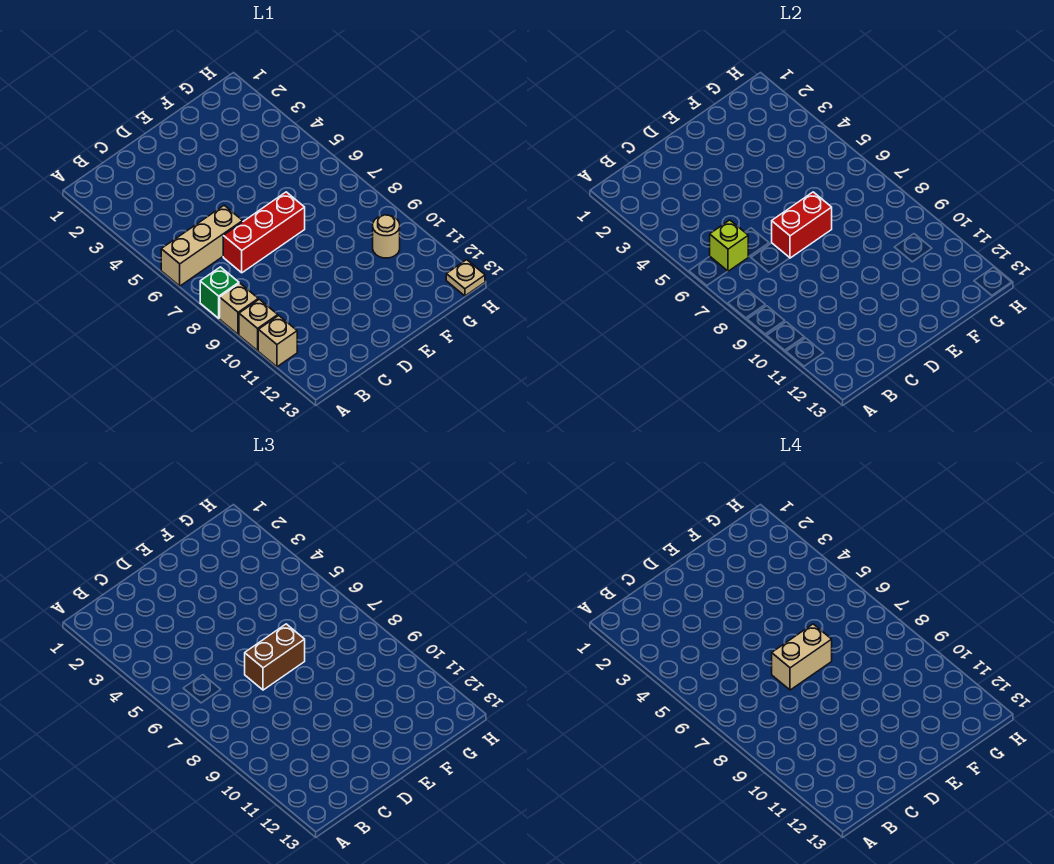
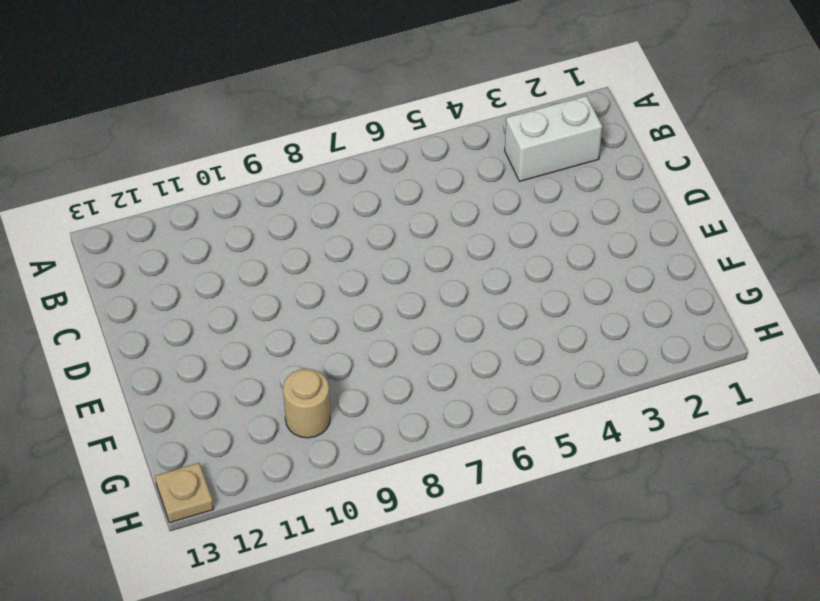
white 1x2 brick [505,96,602,181] -> none
none -> tan 1x3 brick [161,205,243,286]
none -> green 1x1 brick [200,267,239,318]
none -> tan 1x1 brick [220,283,258,334]

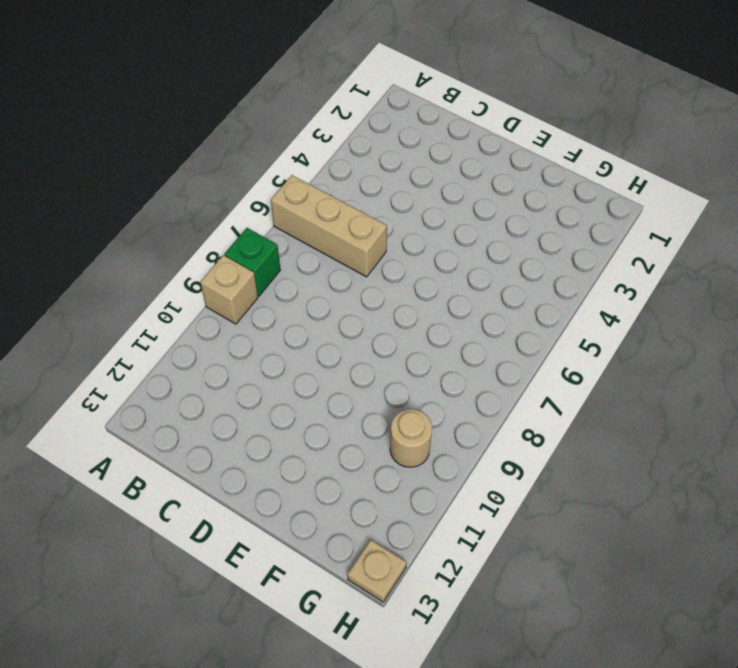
none -> tan 1x1 brick [239,299,278,351]
none -> tan 1x1 brick [258,315,297,367]
none -> red 1x3 brick [223,192,305,273]

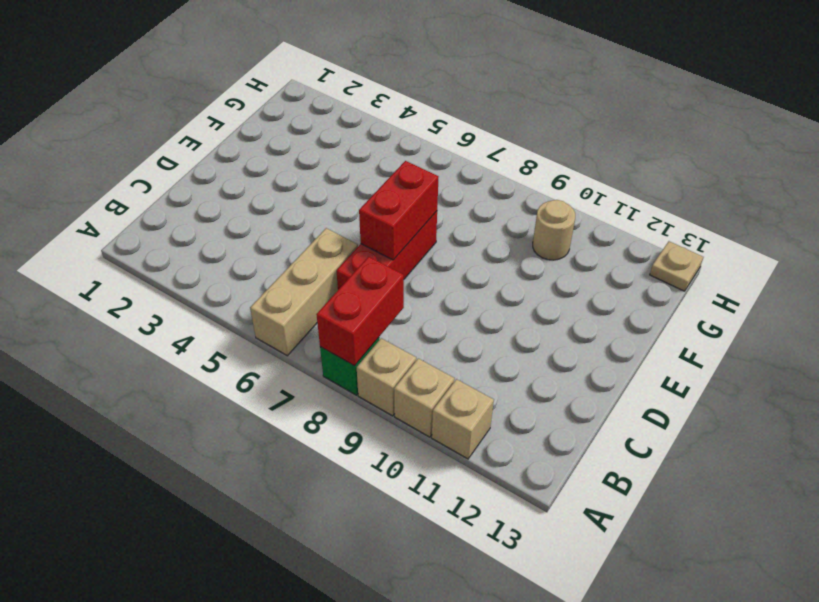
red 1x2 brick [316,257,404,366] -> none
none -> lime 1x1 brick [710,220,748,271]
none -> brown 1x2 brick [245,624,305,690]
none -> tan 1x2 brick [772,624,832,690]

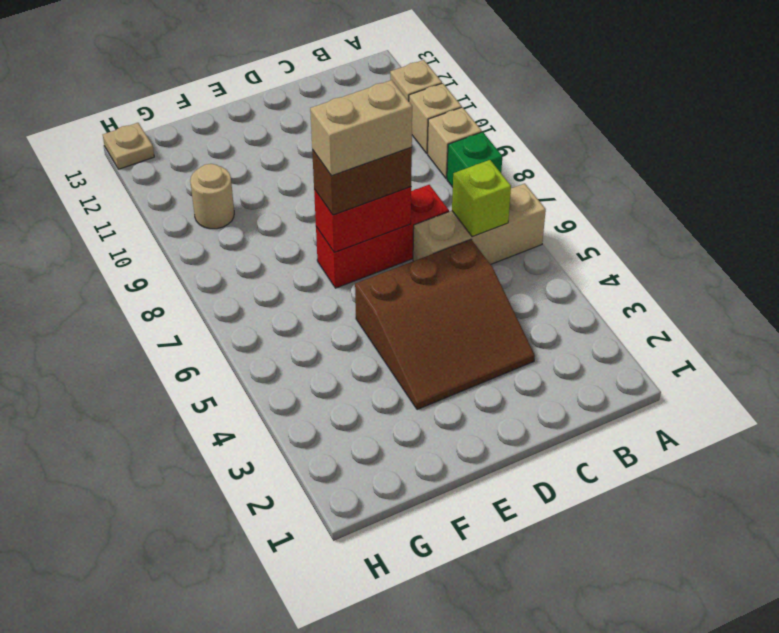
brown 3x3 slope [355,239,535,410] -> none

